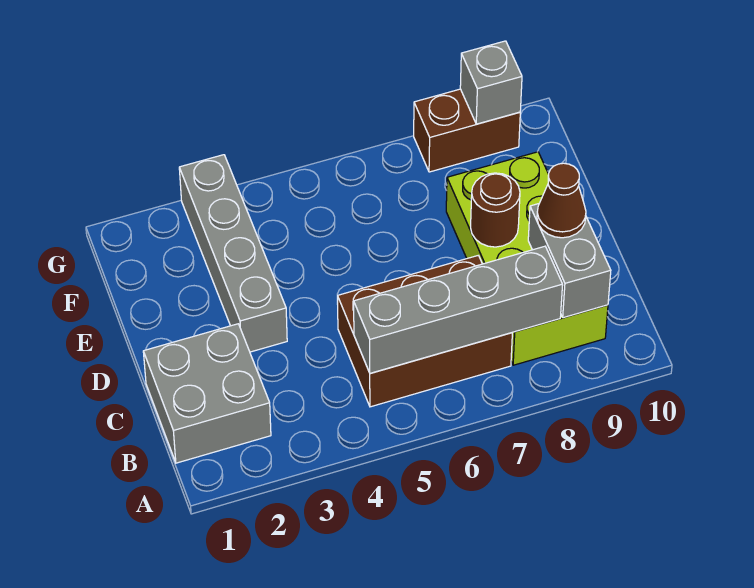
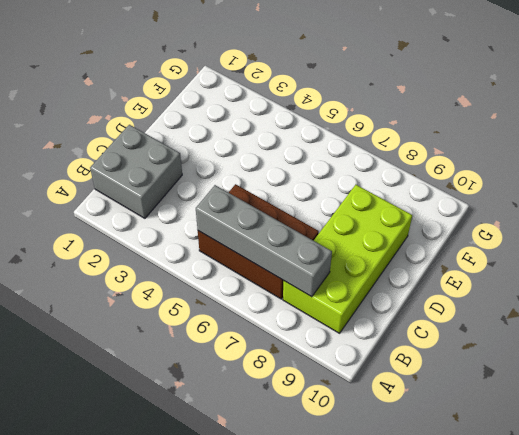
none -> grey 1x4 brick [179,155,287,352]
none -> brown 1x2 brick [414,89,520,172]

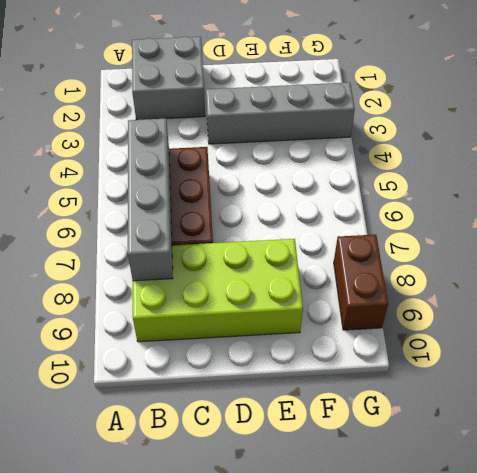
none -> grey 1x2 brick [528,204,611,318]
none -> brown 1x1 round brick [471,173,520,247]

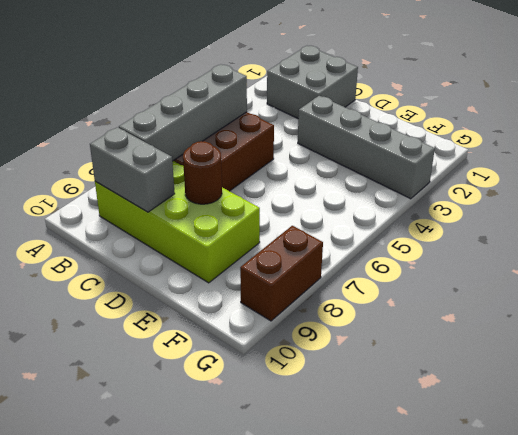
none -> grey 1x1 brick [460,41,522,124]
none -> brown 1x1 cone [537,163,586,238]

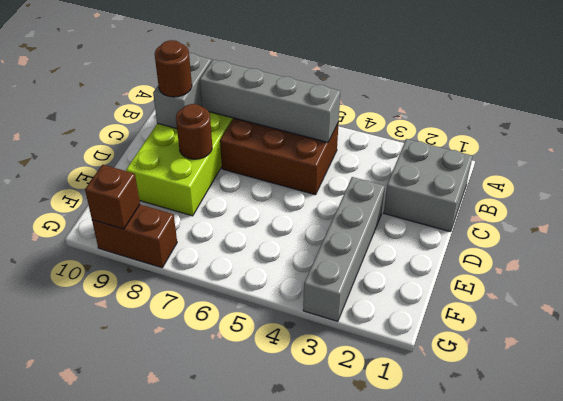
brown 1x1 round brick [155,40,192,97] -> brown 1x1 cone [537,163,586,238]
brown 1x1 brick [85,165,140,229] -> grey 1x1 brick [460,41,522,124]

